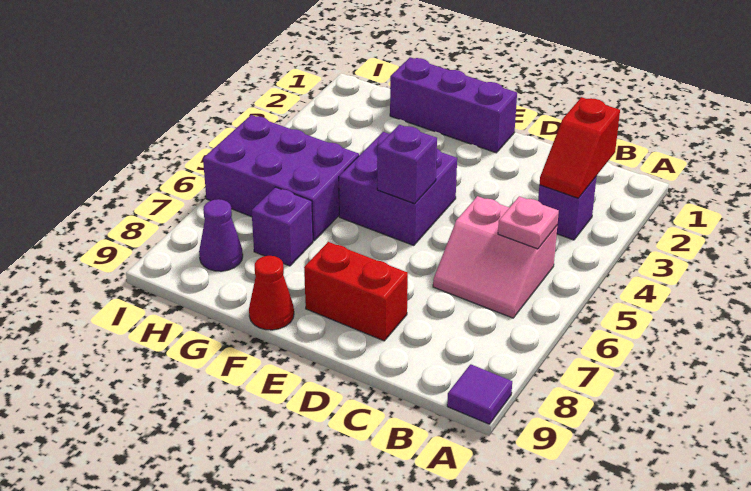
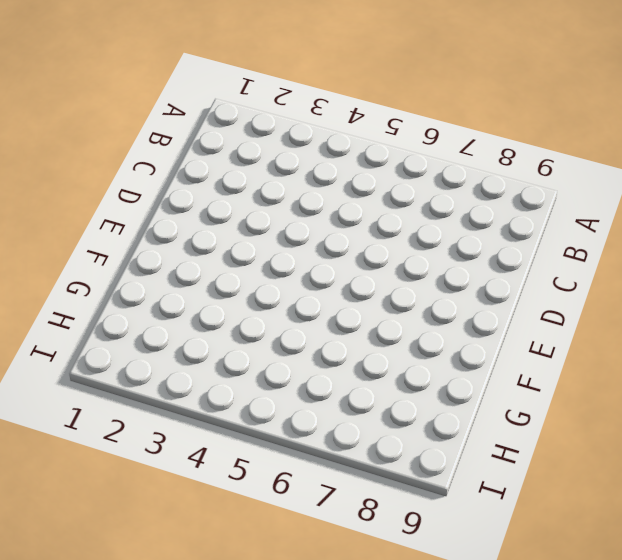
none -> purple 1x1 tile [447,364,512,424]
none -> purple 1x1 brick [538,176,597,240]
none -> pink 2x2 slope [433,196,557,318]

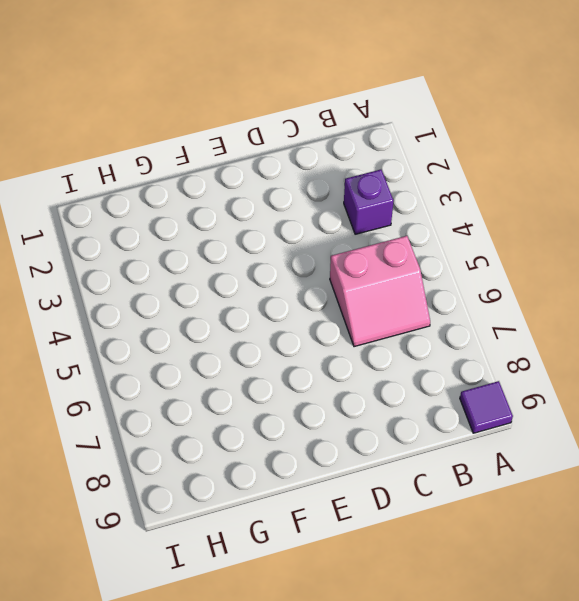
none -> red 1x2 brick [304,242,408,341]
none -> purple 1x3 brick [390,57,517,153]
none -> purple 2x2 brick [339,132,457,245]

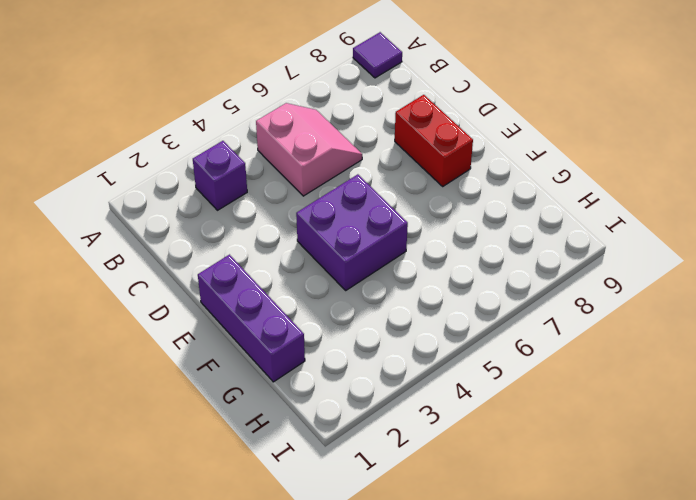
none -> red 1x1 cone [249,256,294,330]
none -> purple 2x3 brick [203,115,359,241]
none -> purple 1x1 brick [252,187,313,266]

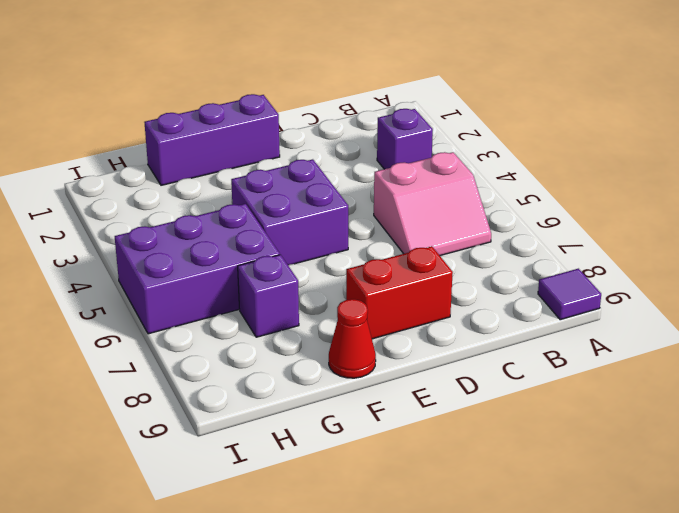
none -> purple 1x1 cone [199,199,243,271]
none -> red 1x2 slope [539,97,620,198]
none -> pink 1x1 plate [498,196,559,249]

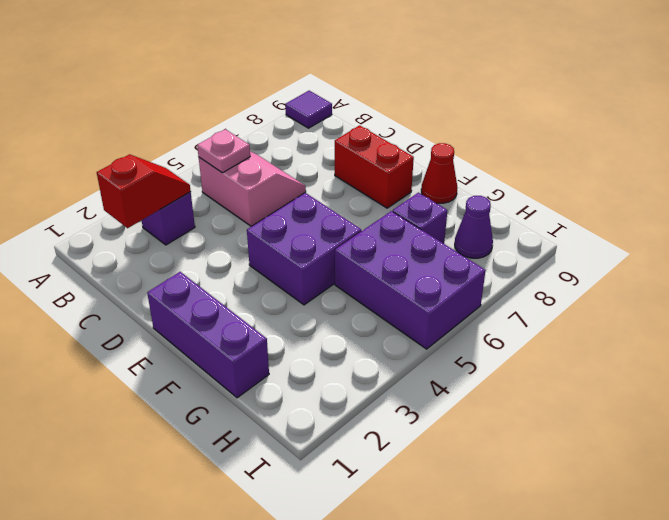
none -> purple 1x1 brick [377,125,437,204]

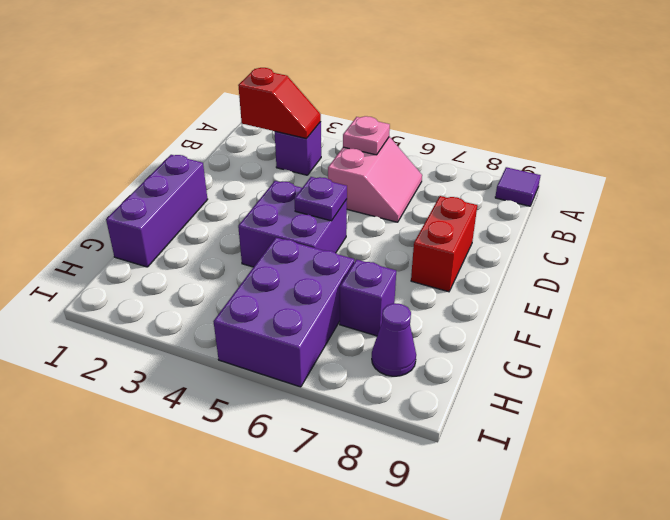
purple 1x1 plate [294,177,347,221] -> purple 1x1 brick [377,125,437,204]
none -> red 1x1 cone [249,256,294,330]

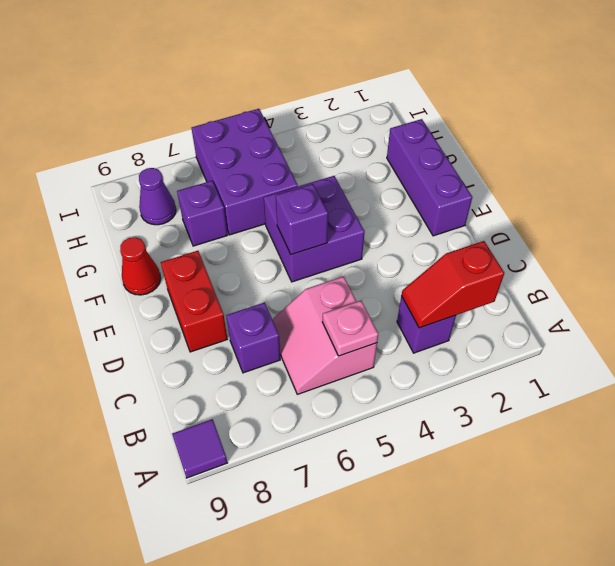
purple 1x1 brick [226,302,280,373] -> none

